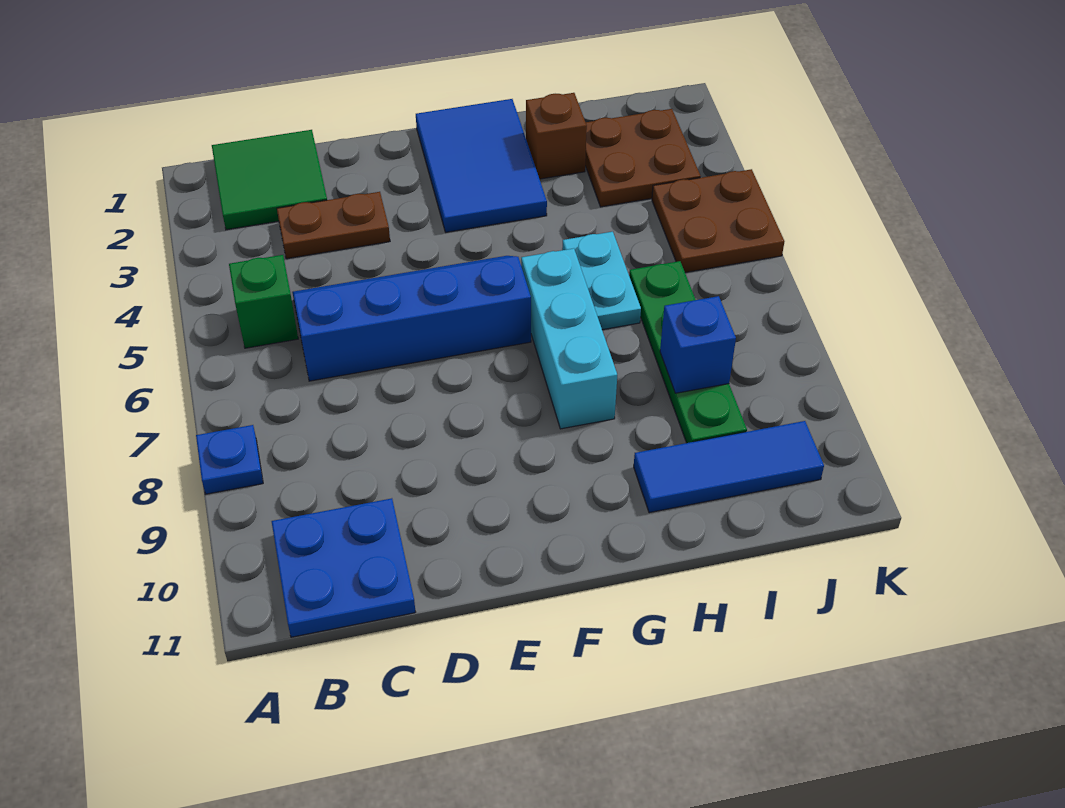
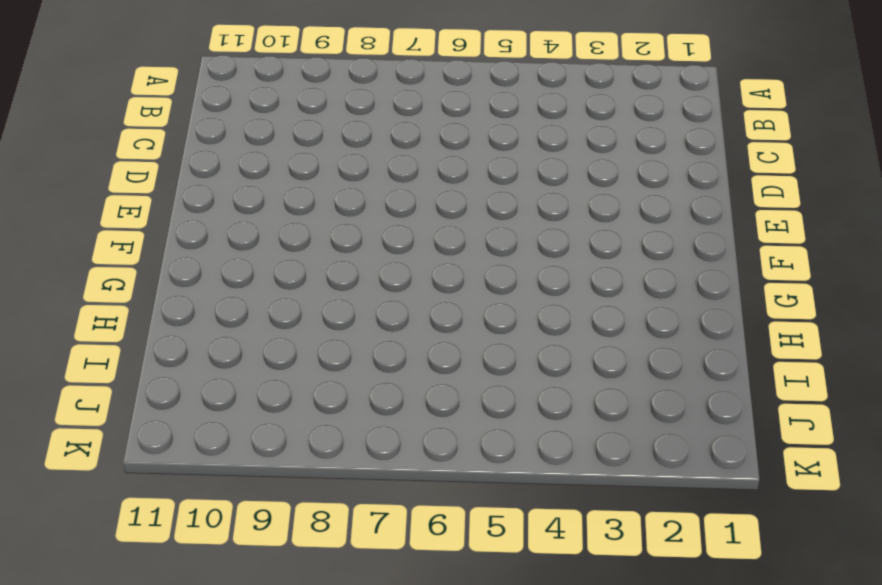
none -> blue 1x1 plate [196,425,263,494]
none -> green 2x2 tile [212,130,327,230]
none -> green 1x1 brick [229,255,298,348]

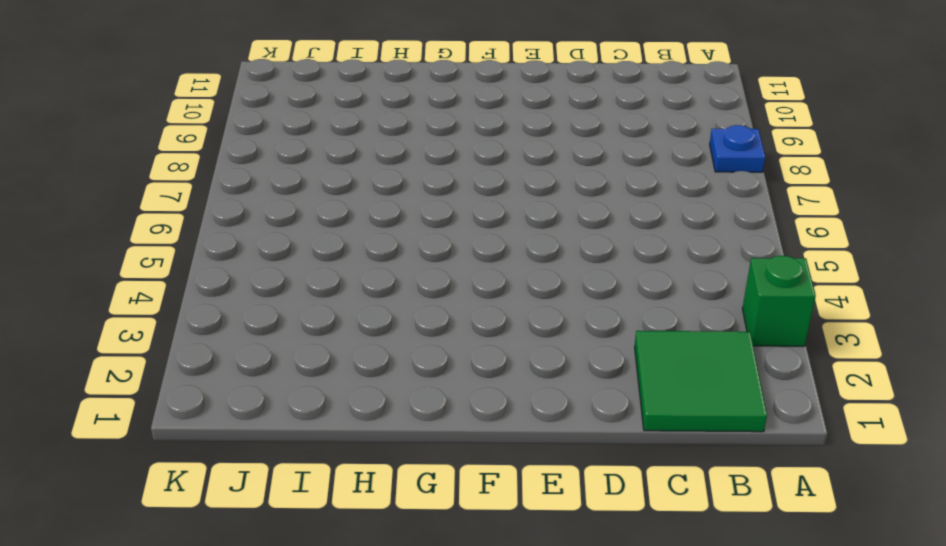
green 1x1 brick [742,256,816,346] -> green 1x1 brick moved to [229,255,298,348]
none -> blue 2x2 plate [272,498,415,637]
none -> brown 1x2 plate [277,192,390,259]
none -> blue 2x4 slope [293,256,531,381]

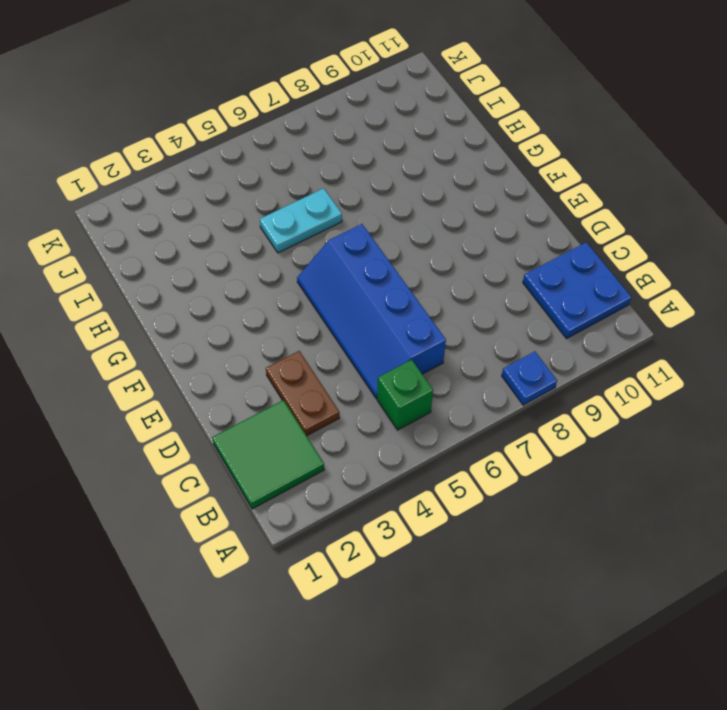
none -> blue 2x3 tile [416,99,547,232]
none -> cyan 1x3 brick [521,248,617,429]
none -> brown 1x1 brick [526,93,587,179]

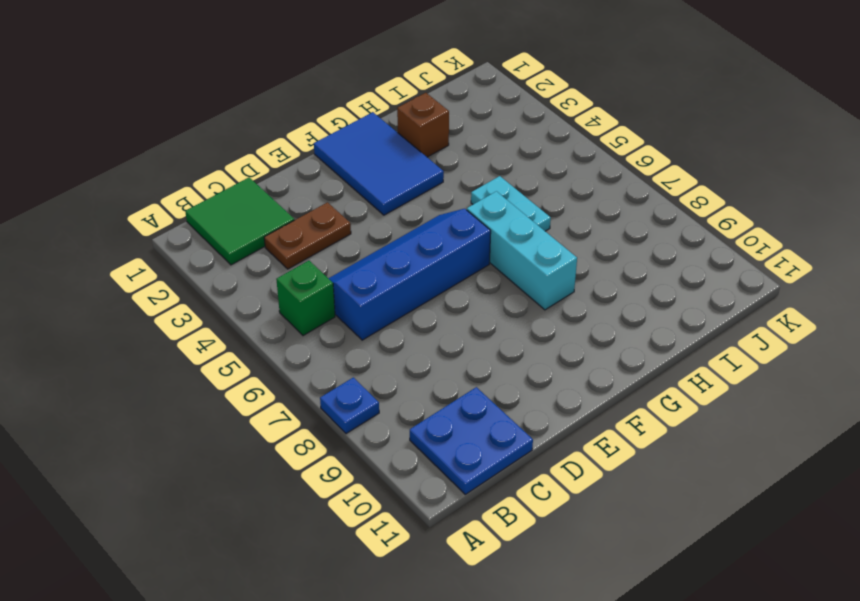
none -> blue 1x3 tile [634,421,824,513]
none -> brown 2x2 plate [585,109,701,207]
none -> green 1x4 plate [629,261,747,443]

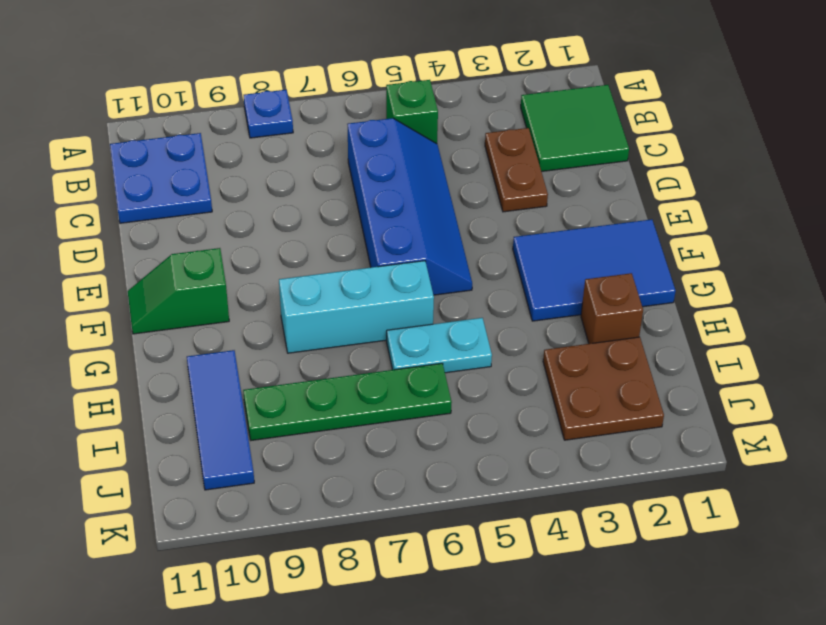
green 1x2 slope [128,248,229,334] -> none
none -> brown 2x2 plate [652,169,784,273]
none -> blue 1x1 brick [660,296,736,393]

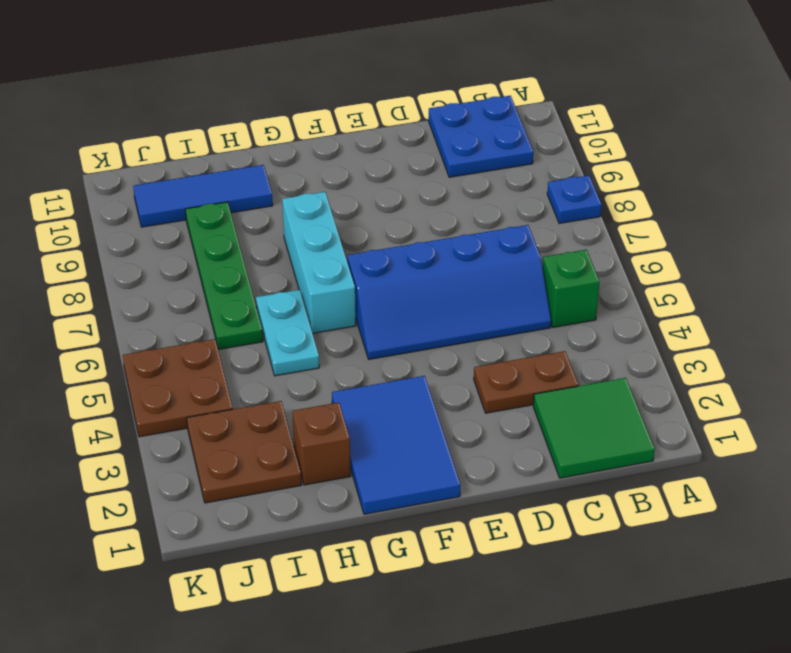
none -> blue 1x1 brick [660,296,736,393]

